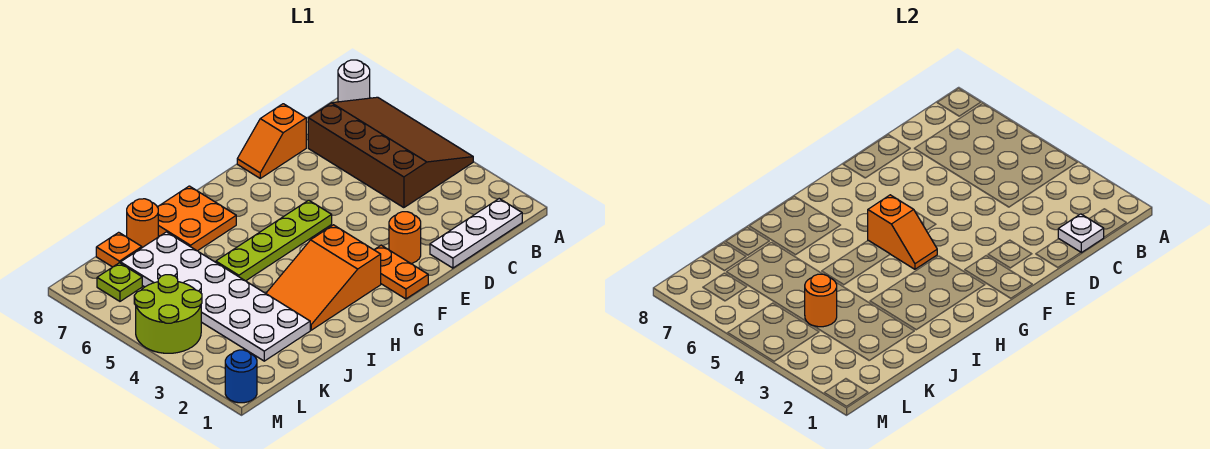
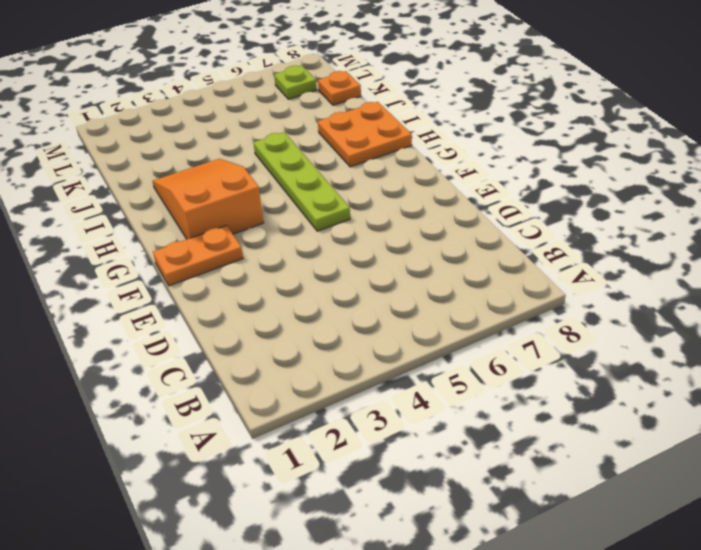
none -> brown 3x4 slope [308,97,473,208]
none -> white 1x1 round brick [338,60,370,102]
none -> white 1x3 plate [430,199,522,268]

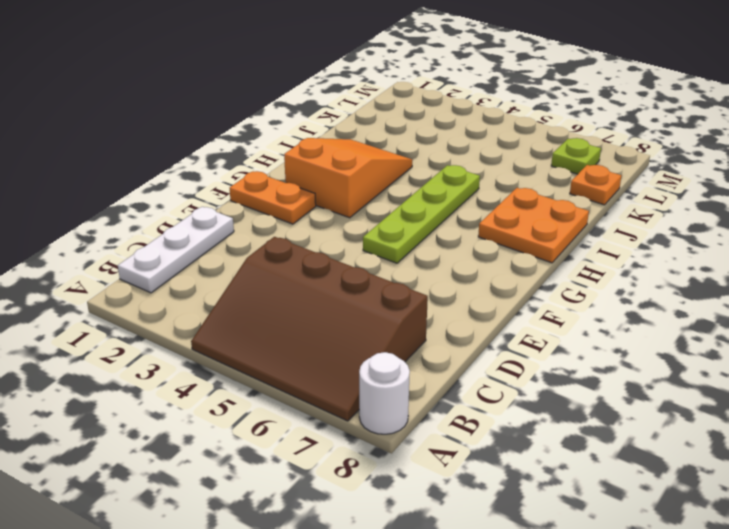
none -> orange 1x2 slope [237,104,306,178]
none -> orange 1x1 round brick [389,212,421,264]
none -> white 2x6 plate [121,232,310,361]

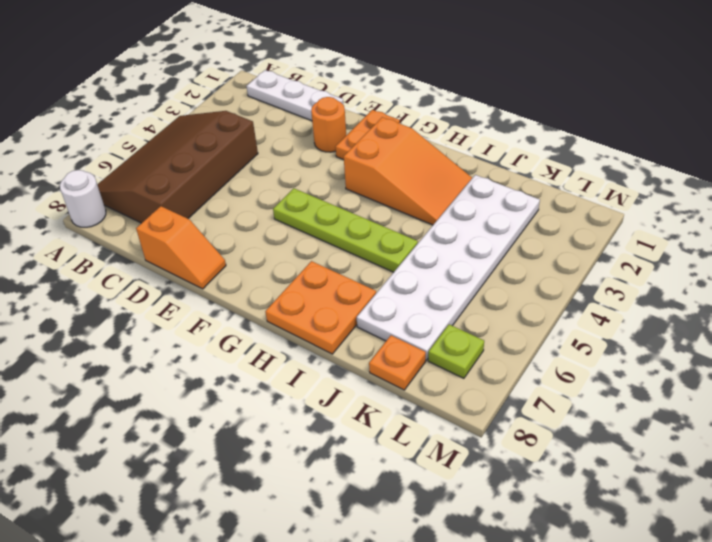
none -> orange 1x1 round brick [126,199,158,248]
none -> lime 2x2 round brick [135,275,202,353]
none -> blue 1x1 round brick [225,350,257,403]

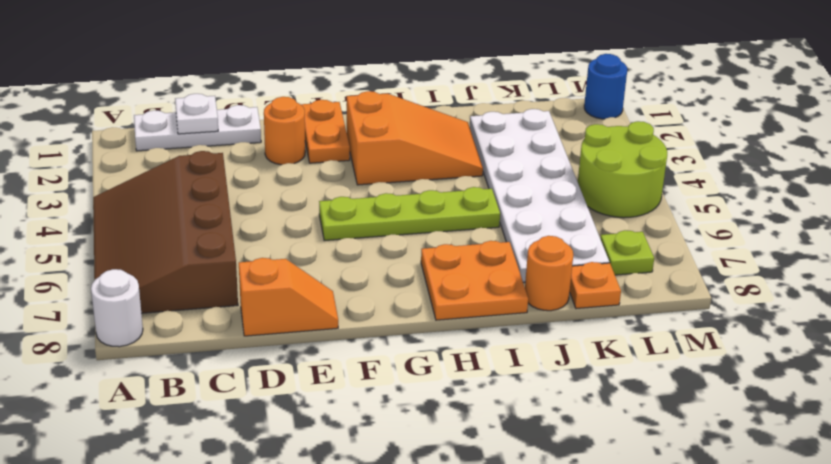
none -> orange 1x2 slope [868,195,937,269]
none -> orange 1x1 round brick [805,274,837,327]

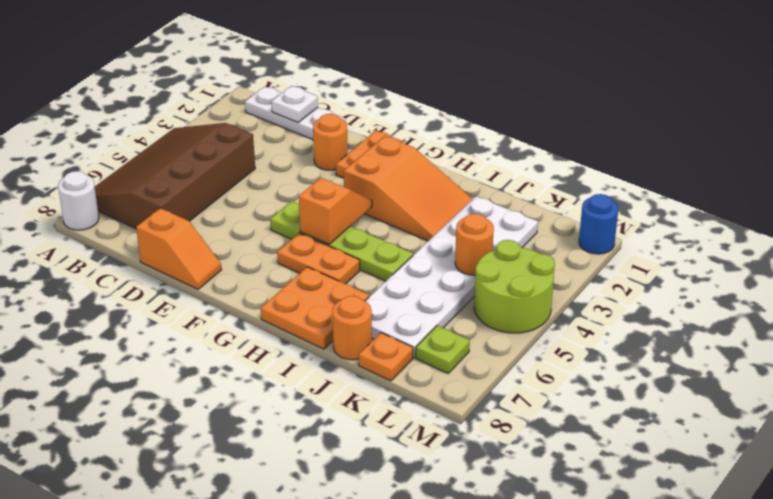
orange 1x2 plate [277,233,360,284] -> none

